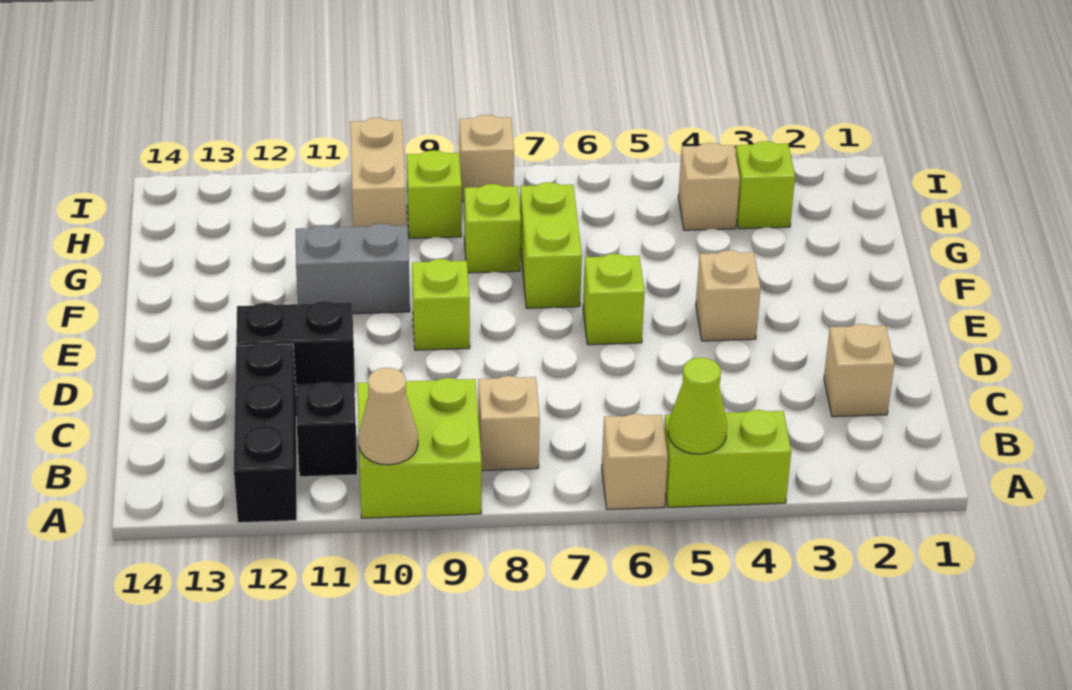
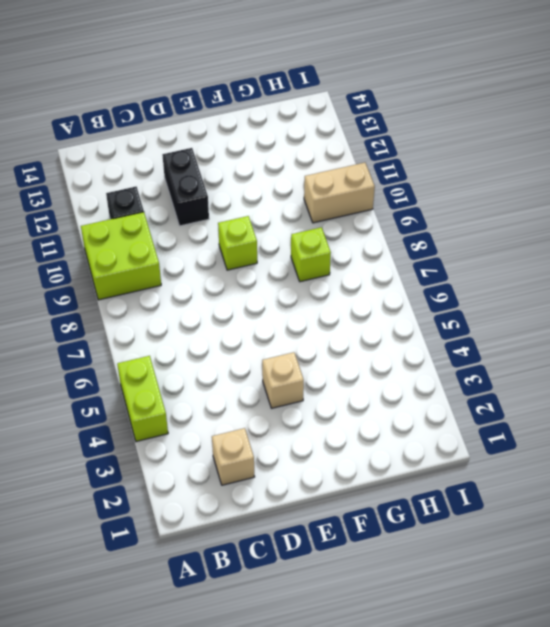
none -> tan 1x1 brick [602,414,668,510]
none -> black 1x3 brick [234,343,297,523]
none -> tan 1x1 brick [478,376,540,471]

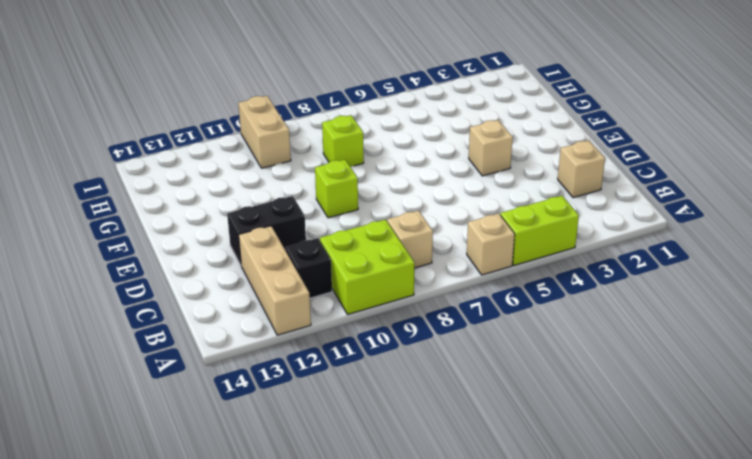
tan 1x3 brick [239,226,311,335] -> black 1x3 brick [234,343,297,523]
none -> lime 1x1 brick [583,254,645,345]
none -> lime 1x2 brick [520,182,582,308]
none -> grey 1x2 brick [296,223,410,314]

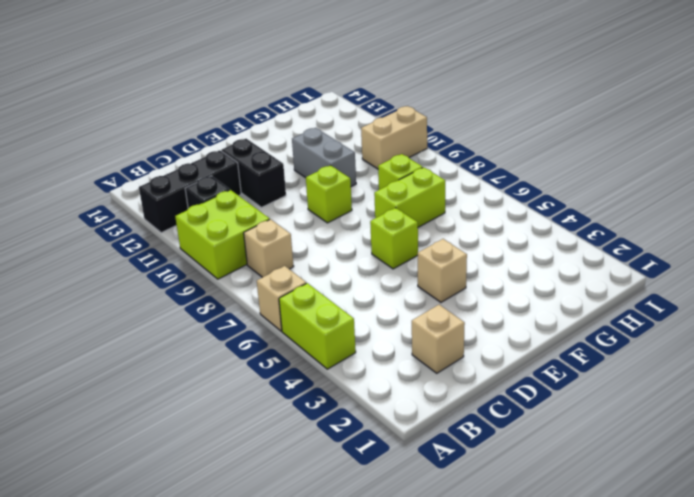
none -> lime 1x1 brick [736,141,795,229]
none -> tan 1x1 brick [678,143,740,230]
none -> lime 1x1 brick [406,150,462,238]

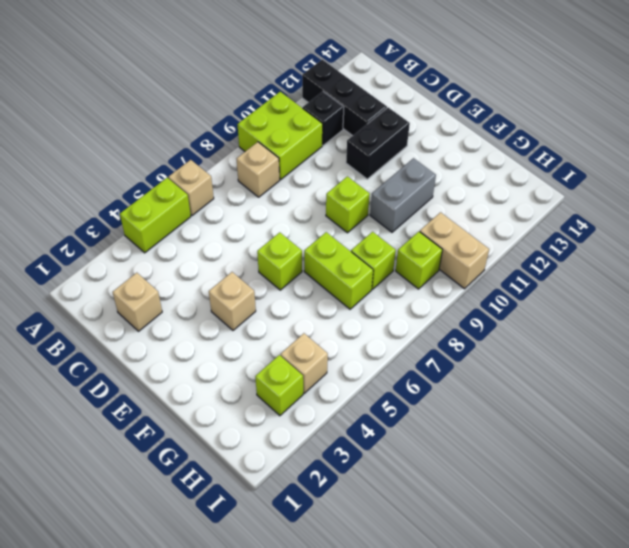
none -> tan 1x1 brick [459,115,514,202]
none -> lime 1x1 cone [668,358,727,454]
none -> tan 1x1 cone [359,368,418,465]

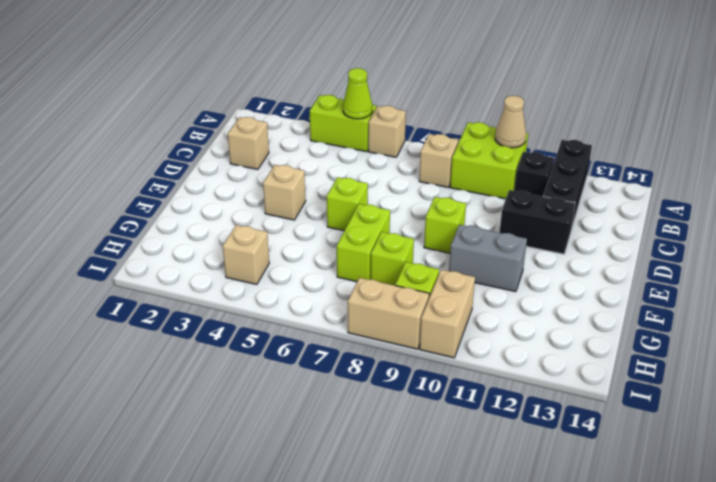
tan 1x2 brick [348,278,429,349] -> tan 1x1 brick [459,115,514,202]
none -> lime 1x1 brick [736,141,795,229]

